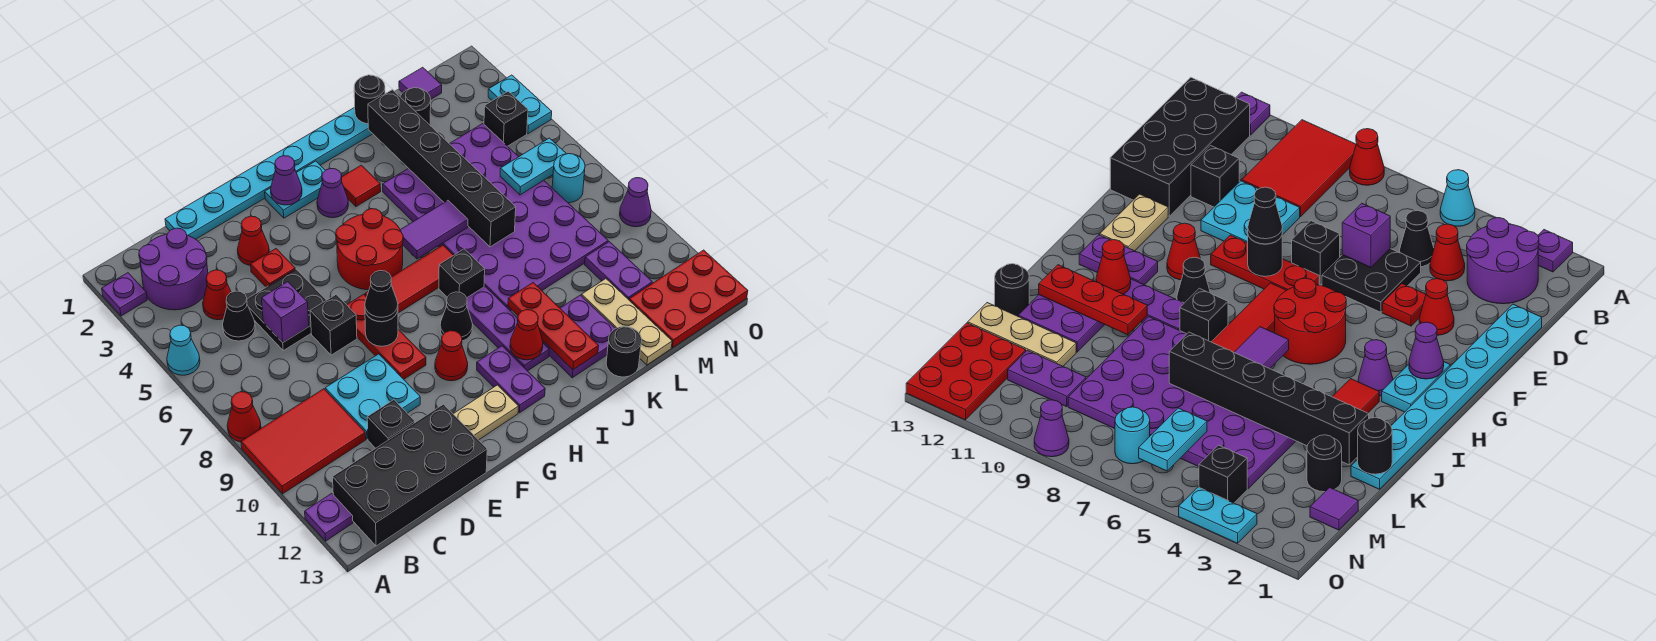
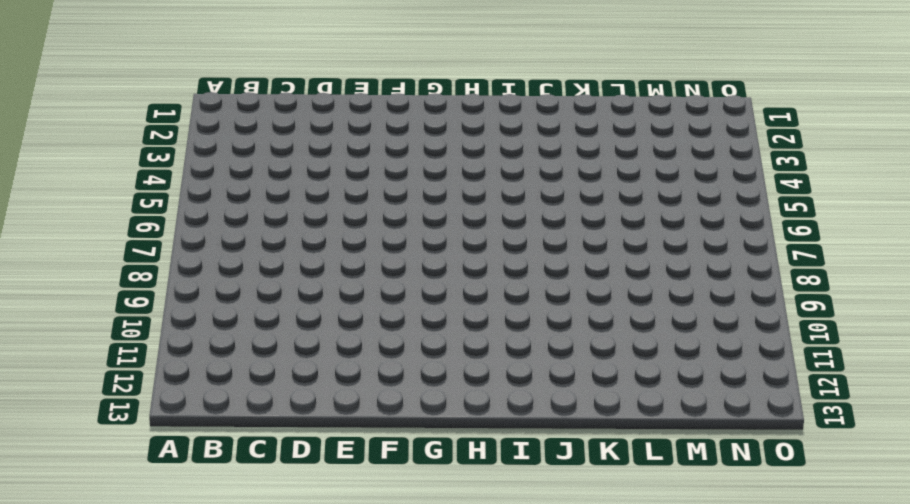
none -> purple 1x1 plate [102,273,147,316]
none -> cyan 1x1 cone [167,325,200,375]
none -> red 1x1 cone [227,392,261,442]
none -> red 2x3 tile [241,389,366,494]

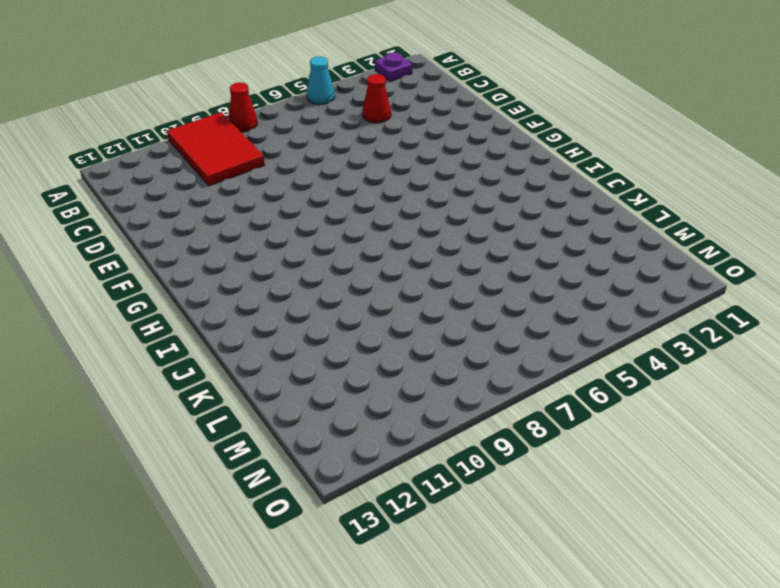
none -> purple 1x1 plate [305,493,353,541]
none -> purple 2x2 round brick [139,228,208,310]
none -> black 2x4 brick [333,404,487,546]
none -> black 1x1 cone [223,291,255,341]

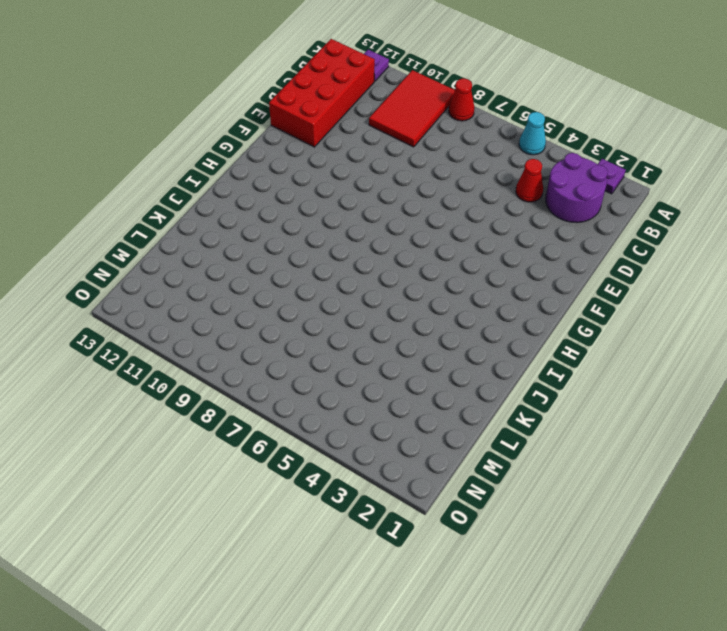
red 2x4 brick [269,39,375,147] -> black 2x4 brick [333,404,487,546]
none -> black 1x1 cone [223,291,255,341]
none -> cyan 1x8 plate [165,107,373,239]
none -> black 2x2 plate [247,269,326,350]
none -> cyan 2x2 plate [325,354,420,439]

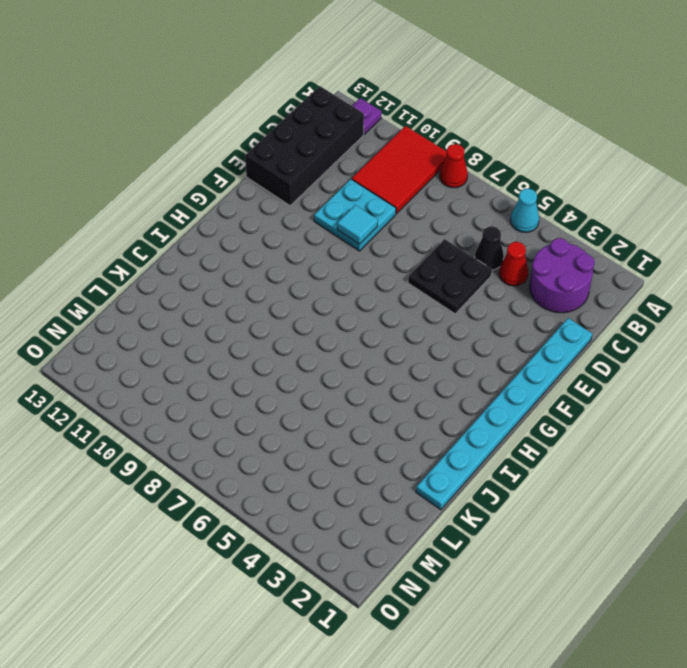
cyan 1x1 tile [337,205,378,244] -> none
none -> purple 1x1 plate [102,273,147,316]
none -> black 1x1 brick [367,400,415,448]
none -> red 1x1 cone [237,216,269,266]
none -> red 1x1 plate [251,249,295,287]

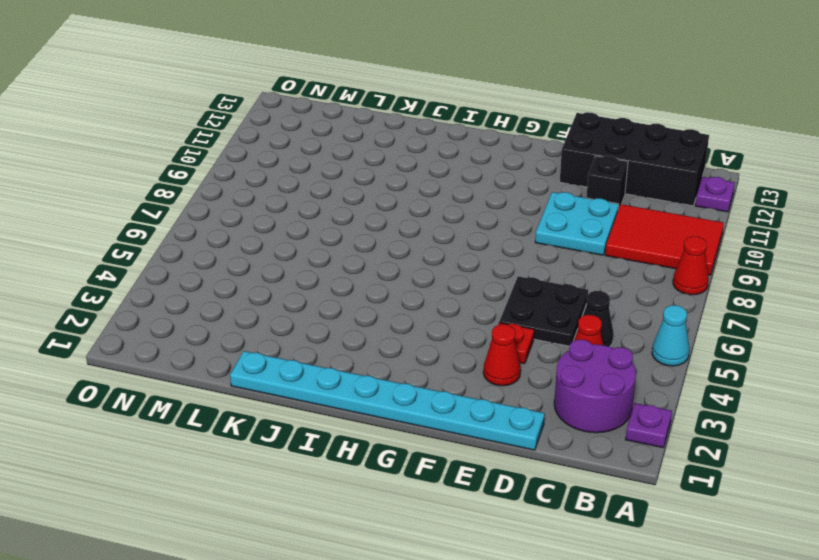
none -> black 1x1 brick [310,295,357,355]
none -> red 1x3 plate [347,294,426,379]
none -> tan 1x2 plate [454,385,519,440]
none -> cyan 1x2 plate [265,161,325,218]

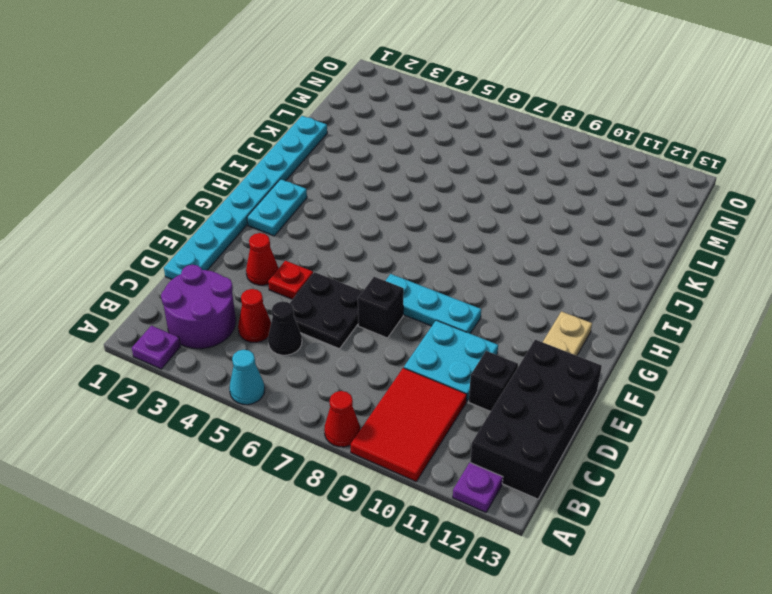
cyan 1x3 plate [385,274,481,334] -> red 1x3 plate [347,294,426,379]
none -> red 2x2 round brick [336,209,403,290]
none -> red 1x3 tile [365,245,453,313]
none -> red 1x1 cone [435,331,468,381]
none -> purple 1x1 cone [317,168,348,218]

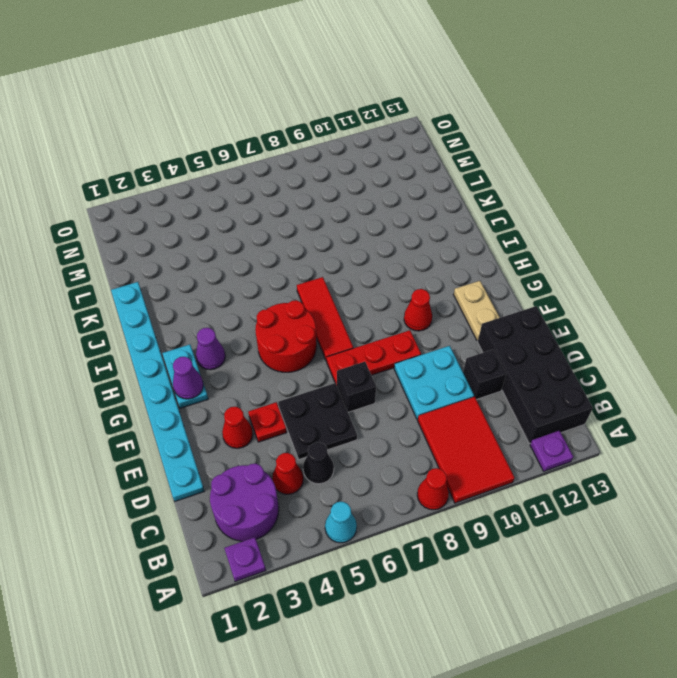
none -> black 1x1 cone [440,292,473,341]
none -> purple 1x2 plate [477,346,545,413]
none -> red 1x1 tile [341,165,381,206]
none -> black 1x1 brick [439,249,485,298]

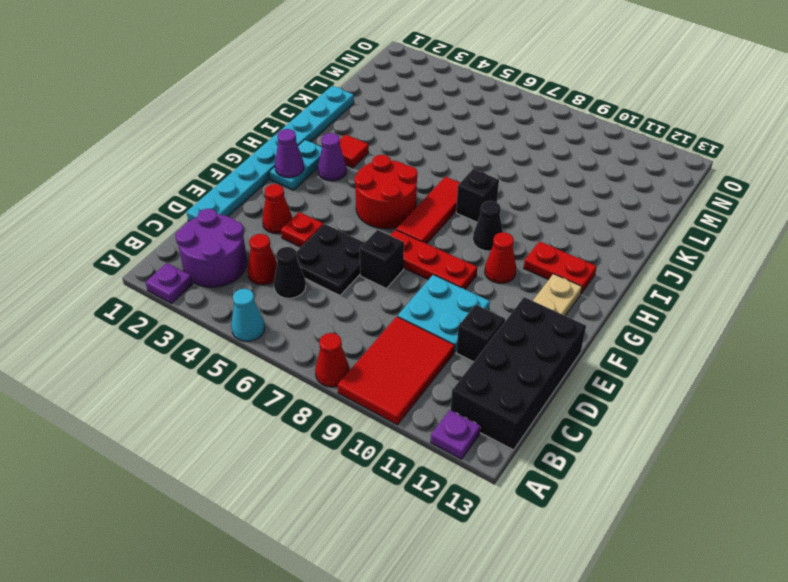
red 1x2 plate [524,241,597,294] -> purple 1x2 plate [477,346,545,413]
none -> purple 1x3 plate [467,287,549,371]
none -> purple 4x6 plate [383,124,608,311]
none -> purple 2x2 plate [543,295,615,378]
none -> black 1x1 round brick [606,326,642,377]

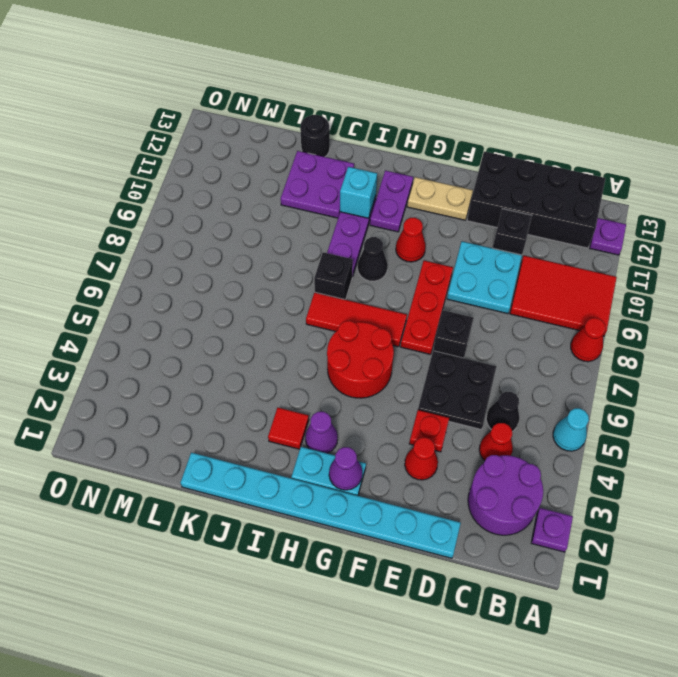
cyan 1x1 brick [340,167,377,218] -> red 1x1 cone [510,310,543,360]
none -> purple 4x6 plate [383,124,608,311]
none -> black 1x1 round brick [400,88,431,125]
none -> tan 1x3 plate [581,279,672,365]
none -> purple 1x1 tile [399,67,442,99]

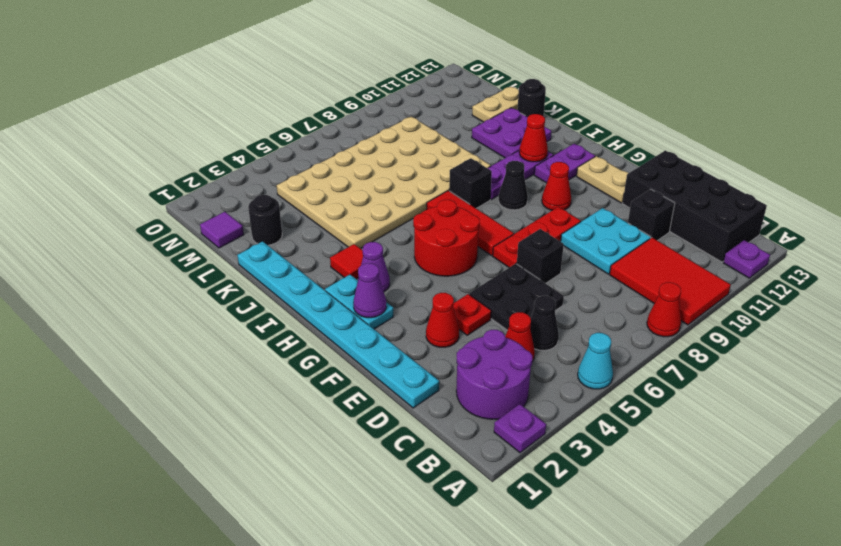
tan 4x6 plate [277,117,491,249] -> purple 4x6 plate [383,124,608,311]
tan 1x2 plate [472,87,519,122] -> tan 1x3 plate [581,279,672,365]
none -> purple 1x2 plate [585,242,652,300]
none -> red 2x3 plate [629,250,748,348]
none -> black 1x1 brick [484,91,528,146]
none -> cyan 1x1 round brick [552,154,585,203]

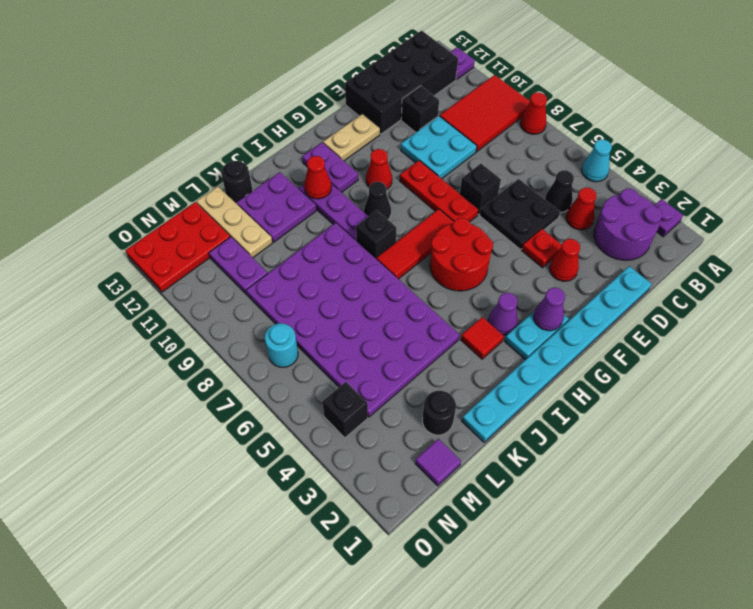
none -> cyan 1x2 plate [488,75,552,134]
none -> purple 1x1 cone [620,178,651,227]
none -> purple 1x1 brick [262,282,309,342]
none -> black 1x1 round brick [365,310,398,346]

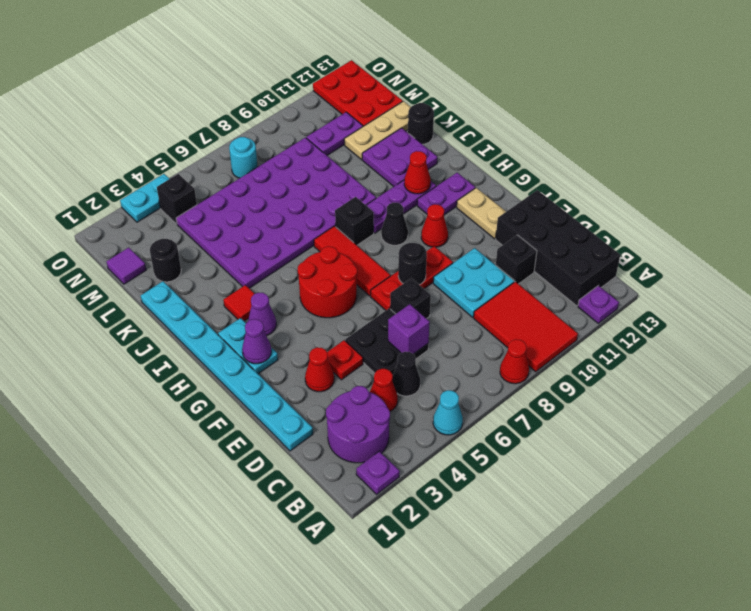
none -> purple 1x1 cone [620,178,651,227]
none -> purple 1x2 tile [401,201,468,259]
none -> red 1x3 plate [508,283,599,370]
none -> black 1x1 round brick [354,75,385,124]

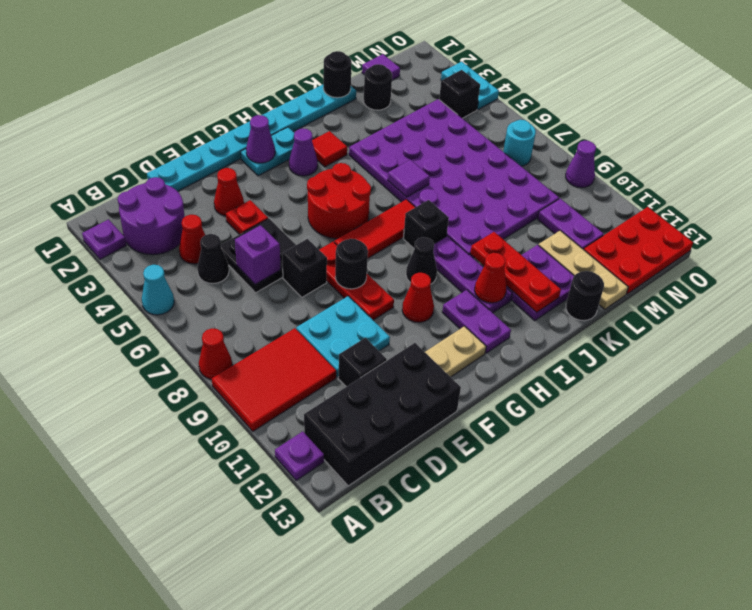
purple 1x1 tile [388,160,430,197] -> purple 1x2 tile [401,201,468,259]
none -> black 1x6 brick [368,90,516,247]
none -> cyan 1x2 plate [500,138,566,195]
none -> black 1x1 cone [365,271,398,322]

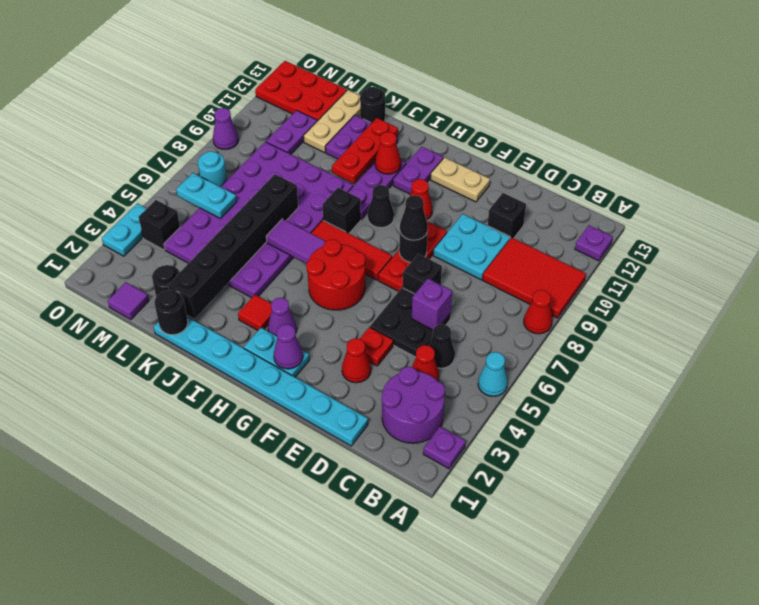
none -> black 2x4 brick [333,404,487,546]

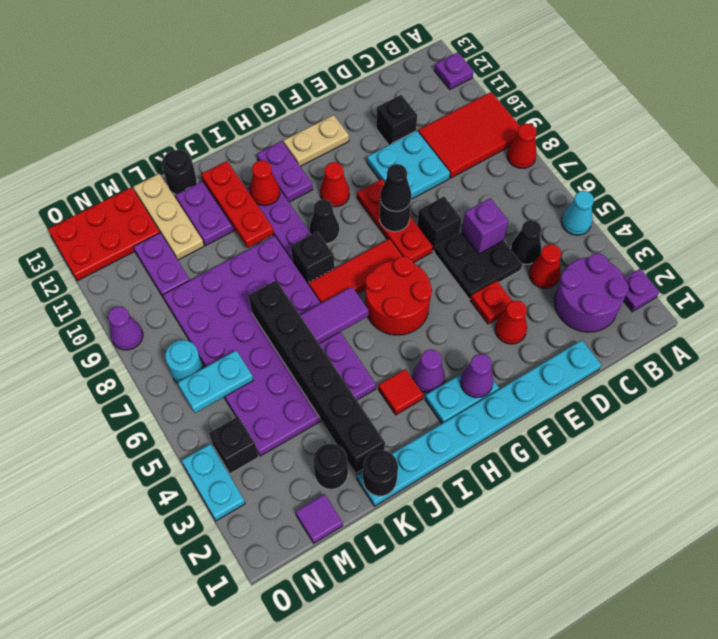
none -> black 2x4 brick [333,404,487,546]

